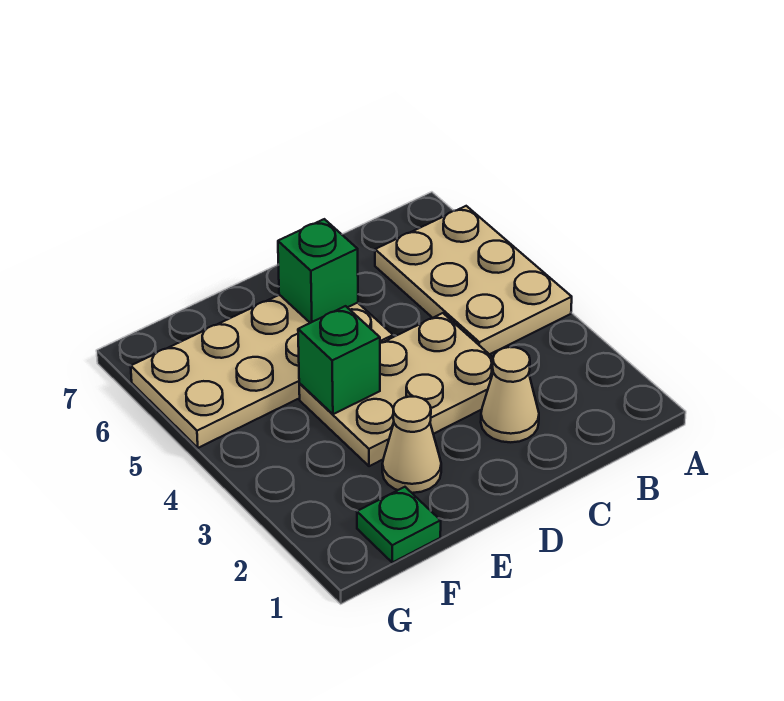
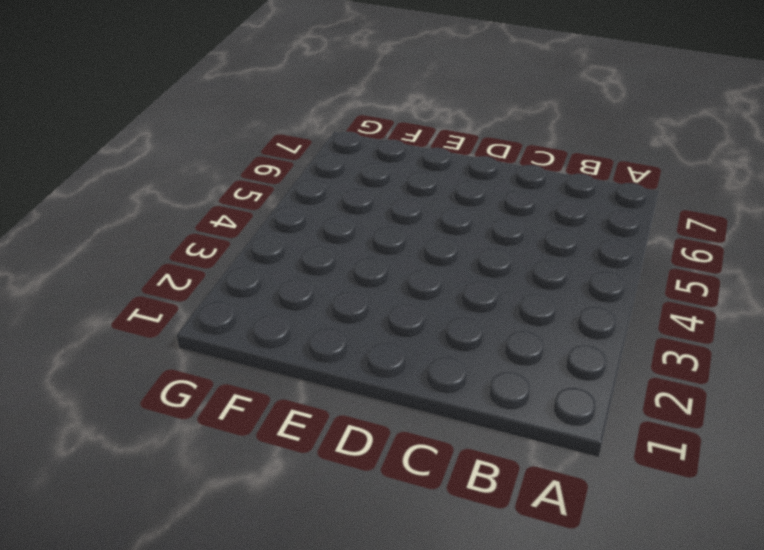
none -> tan 2x3 plate [375,206,572,354]
none -> tan 1x1 cone [481,347,539,442]

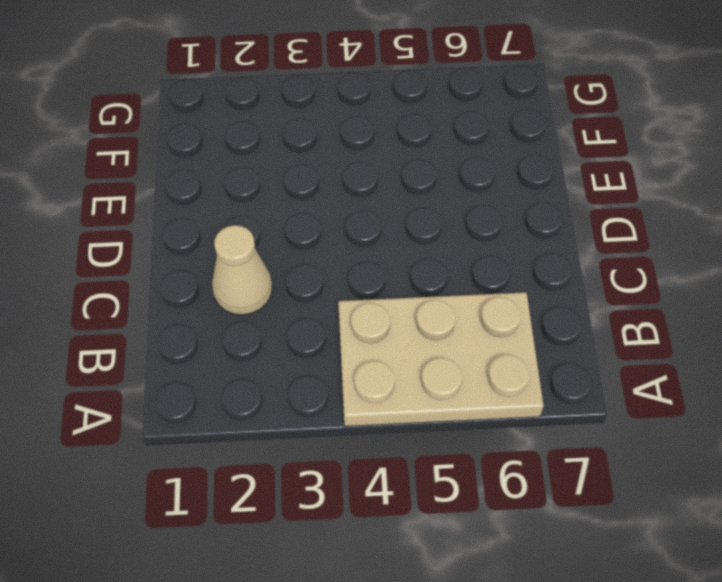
none -> tan 2x3 plate [299,313,493,466]
none -> tan 2x4 plate [131,295,393,448]

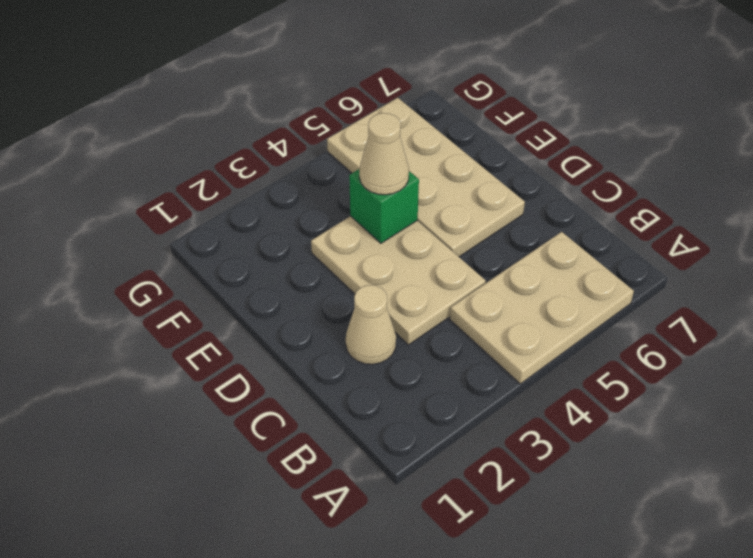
tan 1x1 cone [359,113,409,195] -> tan 1x1 cone moved to [382,397,441,493]
none -> green 1x1 plate [357,487,441,562]
none -> green 1x1 brick [278,219,358,323]

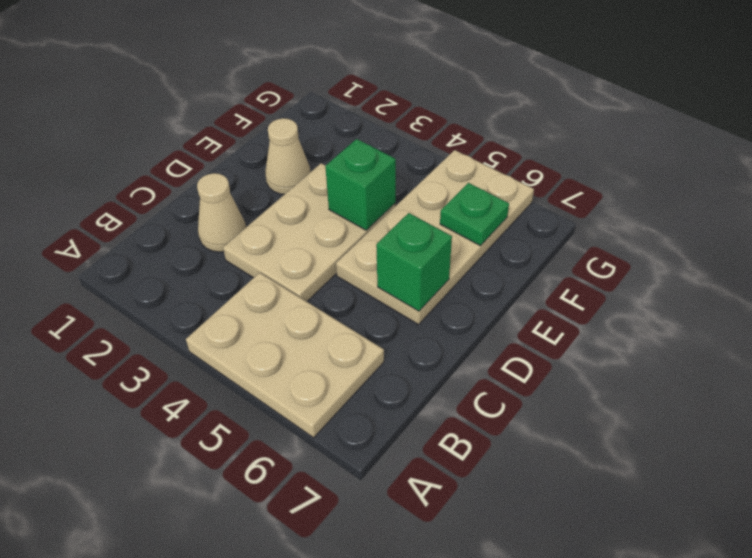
green 1x1 plate [440,183,509,246] -> green 1x1 plate moved to [357,487,441,562]

